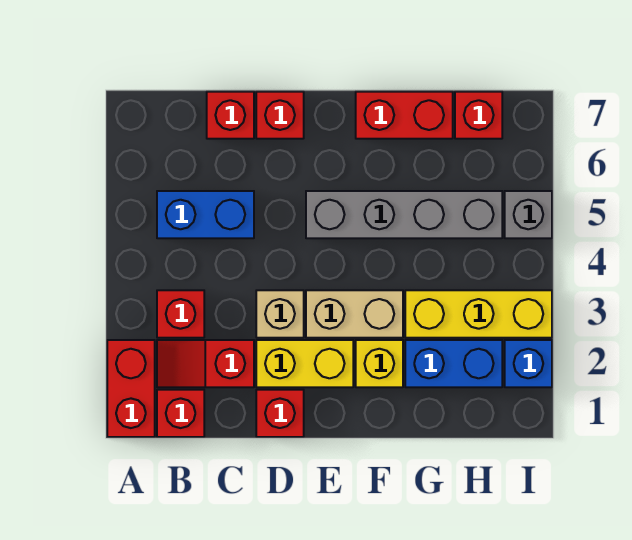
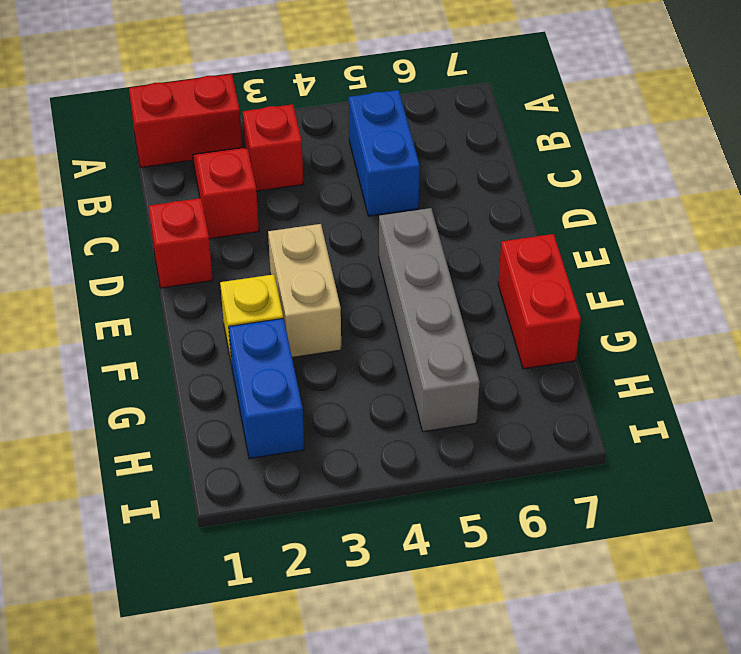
none -> red 1x1 brick [157,390,204,437]
none -> red 1x1 brick [207,92,254,139]
none -> yellow 1x2 brick [256,340,353,387]

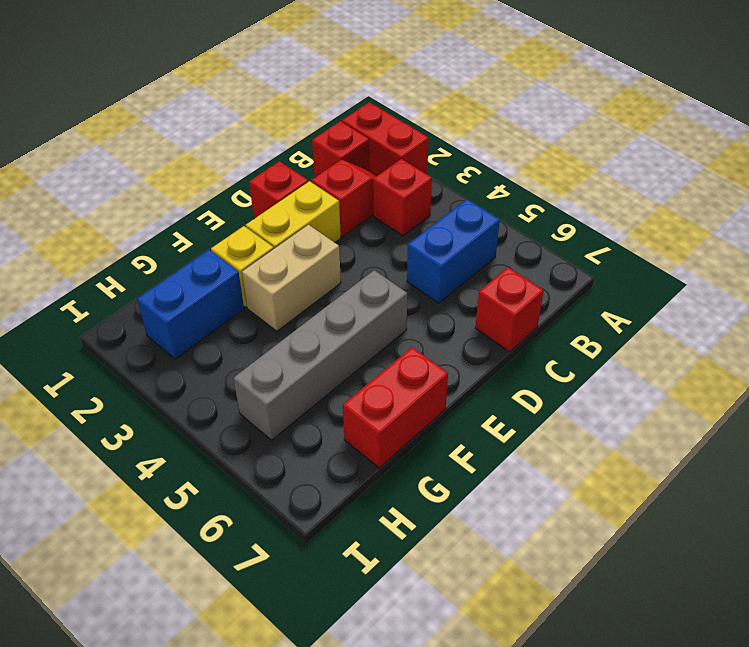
none -> tan 1x1 brick [256,290,304,338]
none -> red 1x1 brick [256,92,304,139]
none -> yellow 1x3 brick [405,290,552,338]

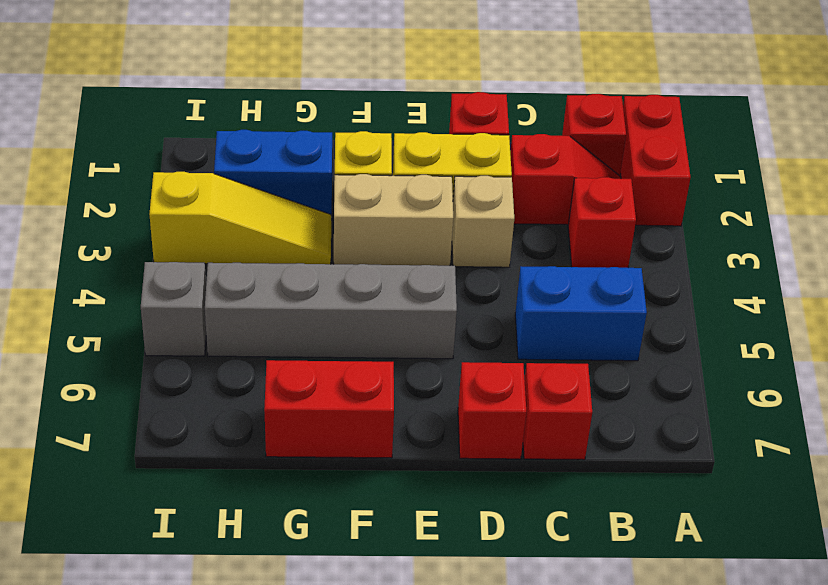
yellow 1x3 slope [149,172,331,264] -> yellow 1x3 brick [405,290,552,338]
none -> red 1x1 brick [455,92,502,139]
none -> blue 1x1 brick [505,340,552,387]

